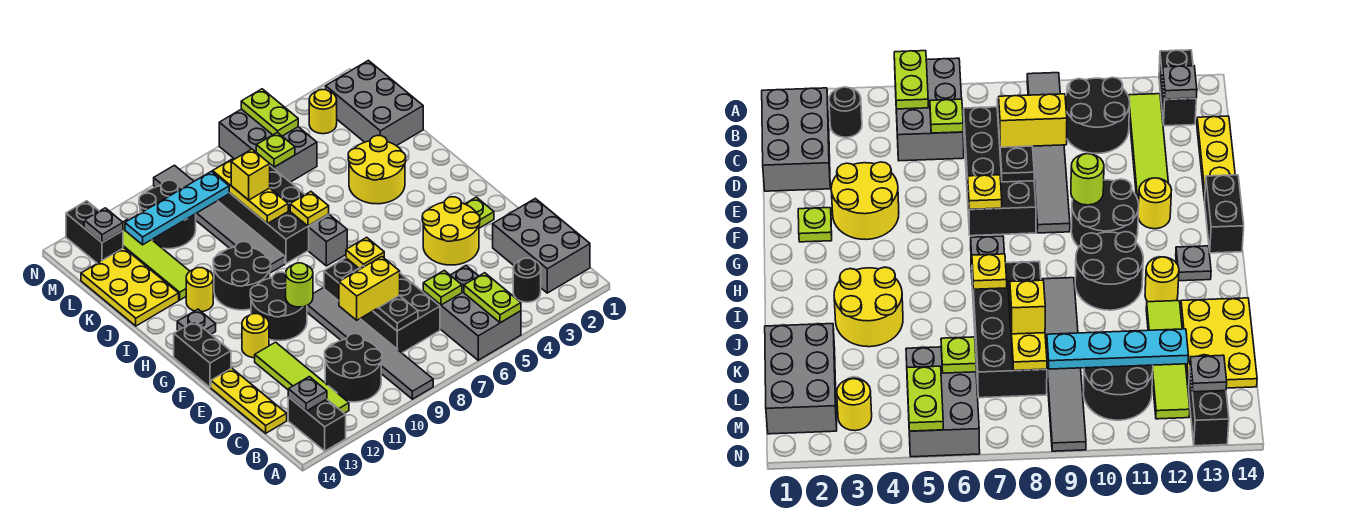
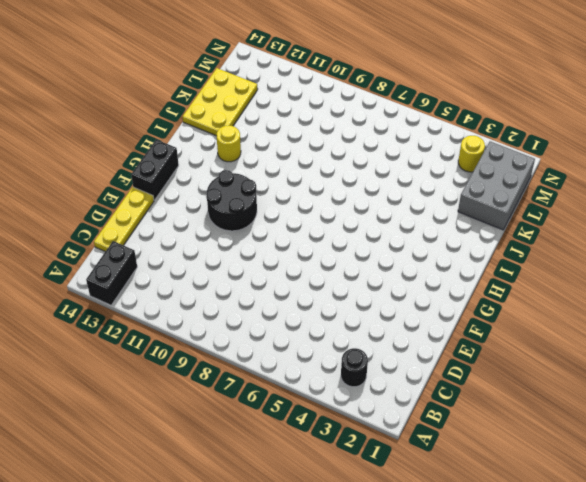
none -> grey 2x3 brick [423,266,521,360]
none -> grey 1x6 tile [307,288,433,399]
none -> grey 2x3 brick [493,198,590,293]
none -> black 2x2 round brick [325,334,382,402]

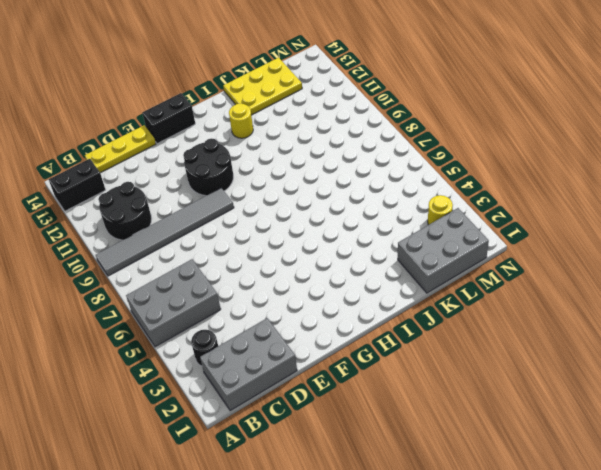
none -> lime 1x4 tile [255,342,349,413]
none -> black 2x4 brick [324,258,440,353]
none -> yellow 2x2 round brick [422,197,480,265]
none -> lime 1x1 plate [465,197,494,228]

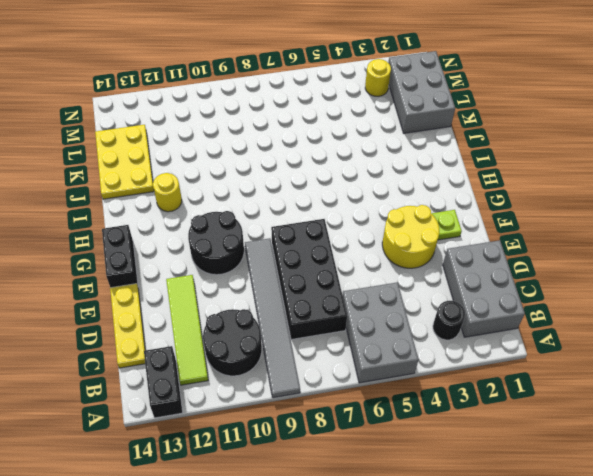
none -> yellow 1x1 round brick [242,314,269,358]
none -> grey 1x1 brick [309,215,347,266]
none -> black 2x2 round brick [213,242,271,310]
none -> grey 1x1 plate [177,309,216,334]

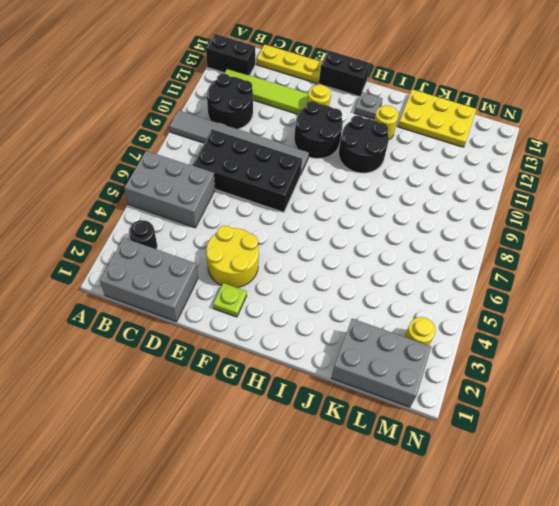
none -> grey 1x1 brick [309,215,347,266]
none -> yellow 2x2 round brick [348,135,406,204]
none -> black 2x4 brick [218,166,329,263]
none -> grey 1x6 tile [154,165,285,273]

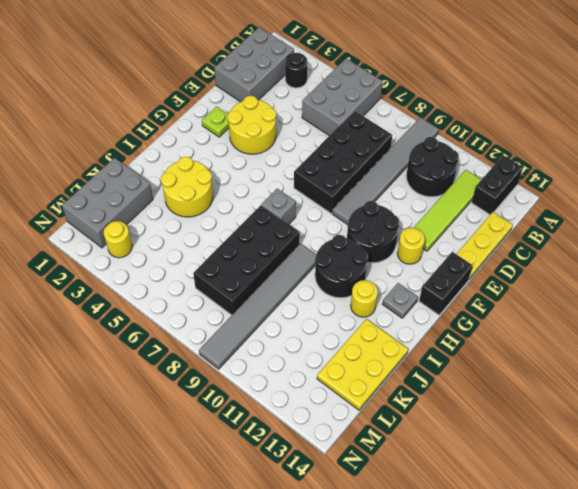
none -> lime 1x4 tile [123,220,190,300]
none -> grey 2x3 brick [219,109,317,182]
none -> black 2x2 round brick [139,180,196,249]
none -> black 1x2 brick [66,201,123,263]

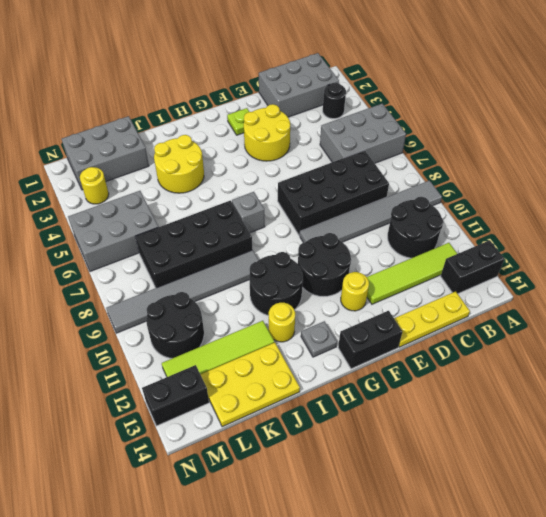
none -> lime 1x2 plate [464,273,521,323]
none -> grey 1x1 plate [288,377,327,411]
none -> lime 1x1 plate [423,270,462,305]
none -> black 1x3 plate [342,266,418,331]

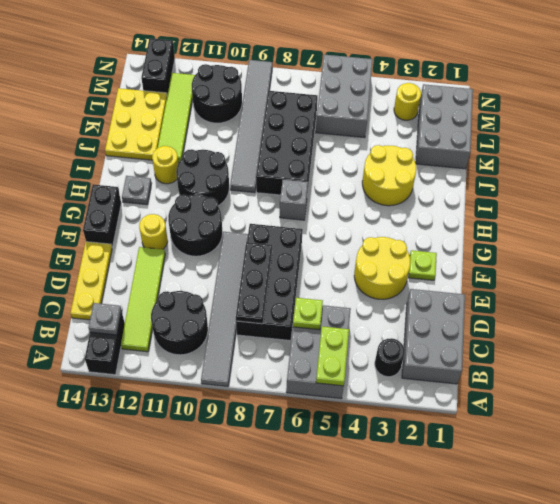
none -> yellow 1x1 plate [346,237,384,268]
none -> lime 1x1 round brick [286,263,313,307]
none -> yellow 1x1 plate [290,192,329,226]
none -> yellow 1x3 plate [213,158,288,224]

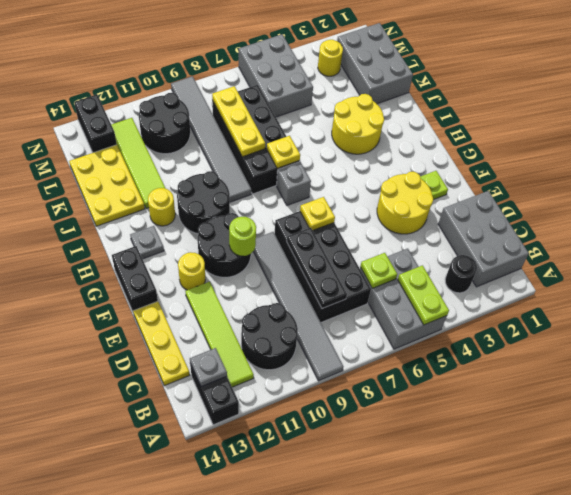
none -> lime 1x1 plate [256,132,295,167]
none -> cyan 1x4 plate [125,171,229,245]
none -> lime 1x2 plate [241,89,298,136]
none -> grey 1x1 plate [84,208,123,243]

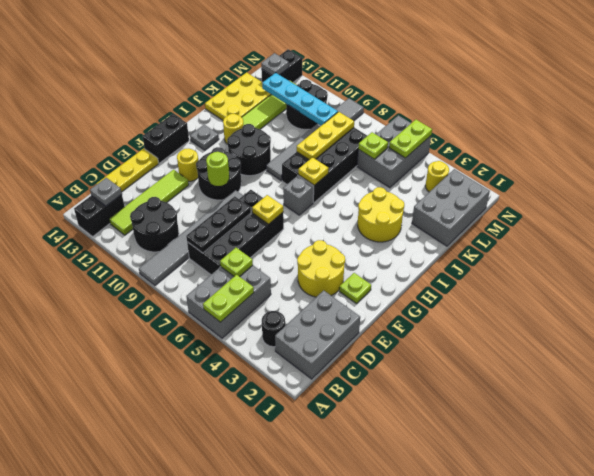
none -> yellow 1x2 brick [339,257,400,320]
none -> yellow 1x1 brick [231,149,270,200]

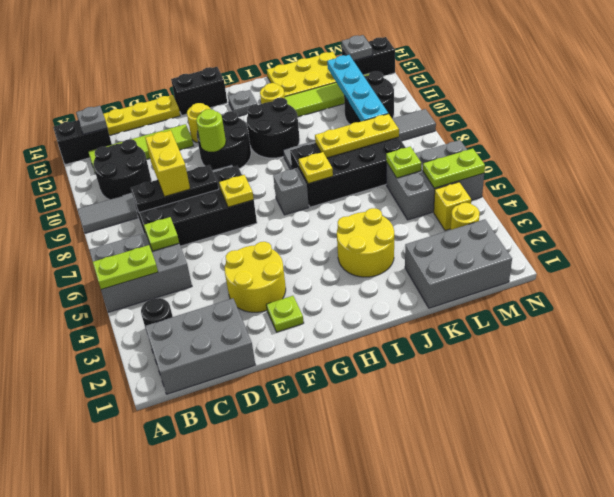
yellow 1x1 brick [434,182,471,231] -> yellow 1x1 brick moved to [231,149,270,200]

